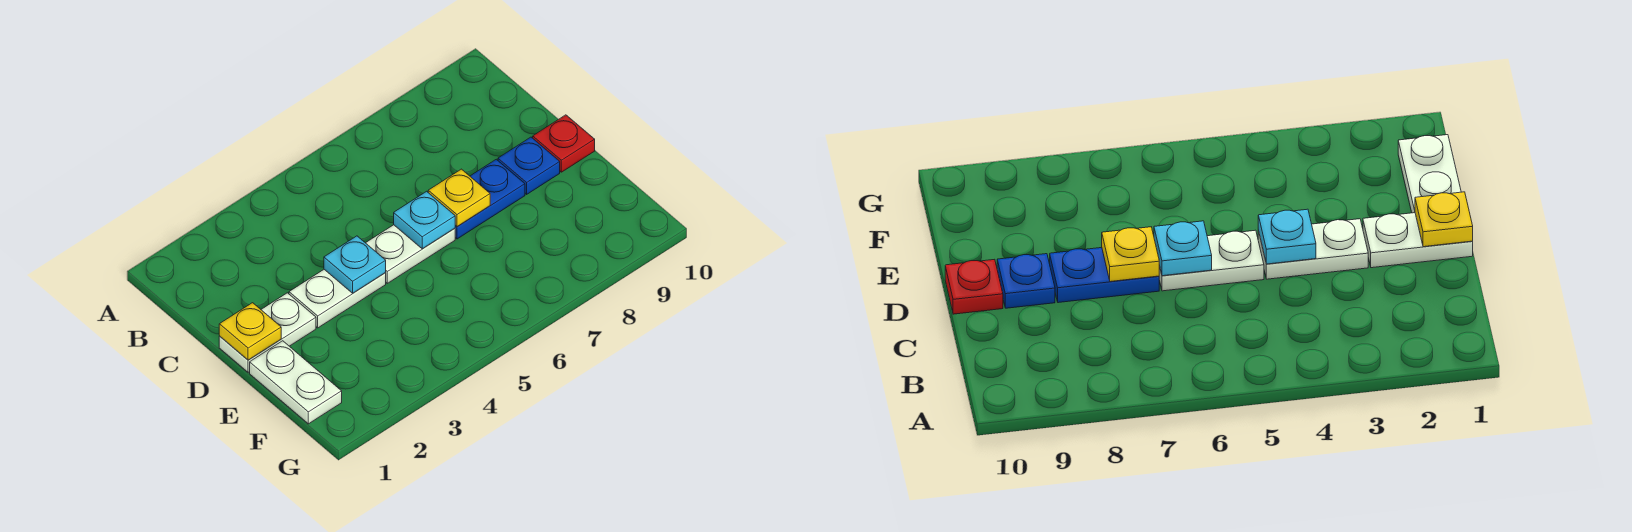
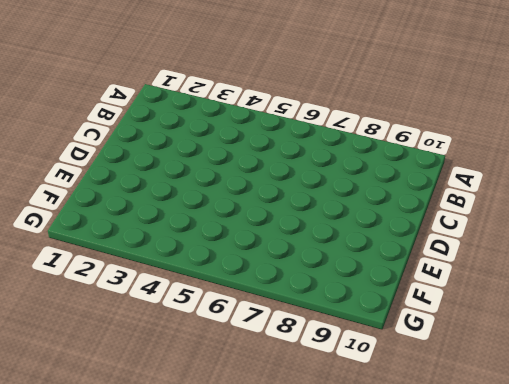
none -> white 1x2 plate [219,293,316,372]
none -> white 1x2 plate [289,270,386,328]

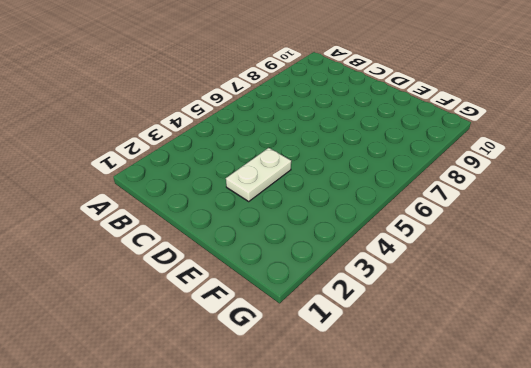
none -> white 1x2 plate [219,293,316,372]
none -> white 1x2 plate [366,225,455,283]

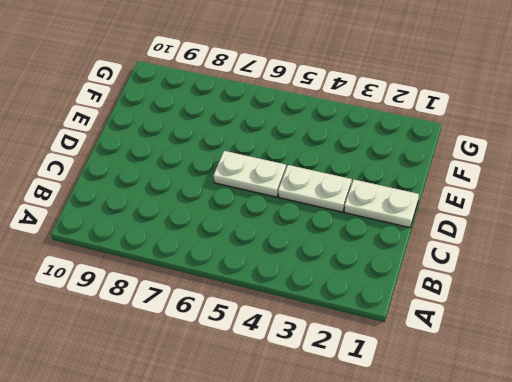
none -> blue 1x2 plate [455,159,525,239]
none -> blue 1x1 plate [498,137,560,194]

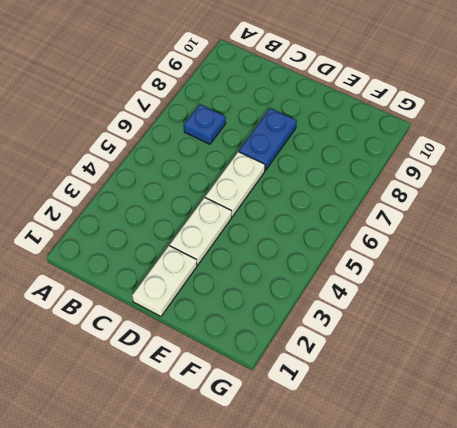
blue 1x1 plate [184,105,226,144] -> blue 1x1 plate moved to [498,137,560,194]
none -> red 1x1 plate [533,115,595,172]
none -> white 1x2 plate [250,341,342,424]

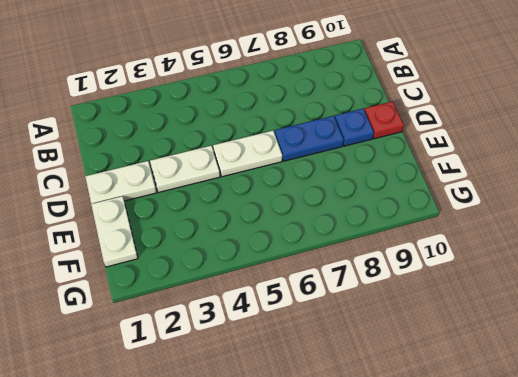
none -> yellow 1x1 plate [219,303,281,360]
none -> cyan 1x1 plate [324,236,386,293]

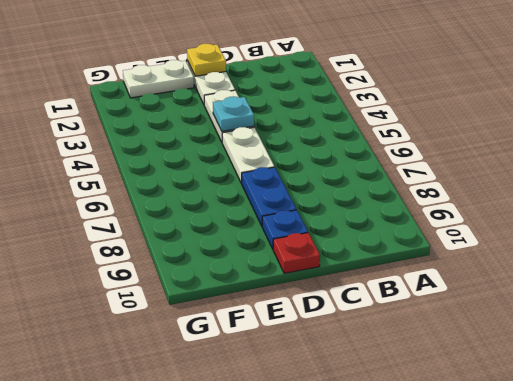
none -> cyan 1x1 plate [394,191,455,249]
none -> yellow 1x1 plate [428,169,490,227]

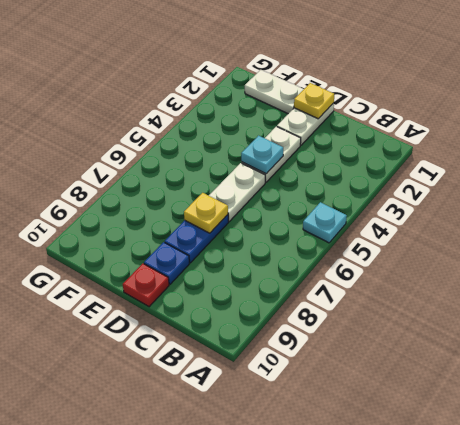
cyan 1x1 plate [303,202,347,243] -> cyan 1x1 plate moved to [394,191,455,249]

